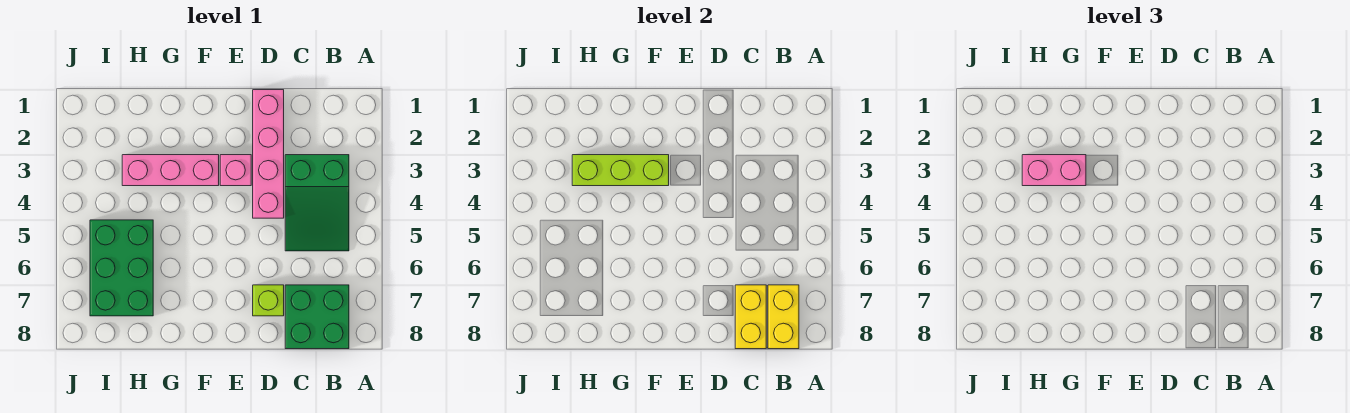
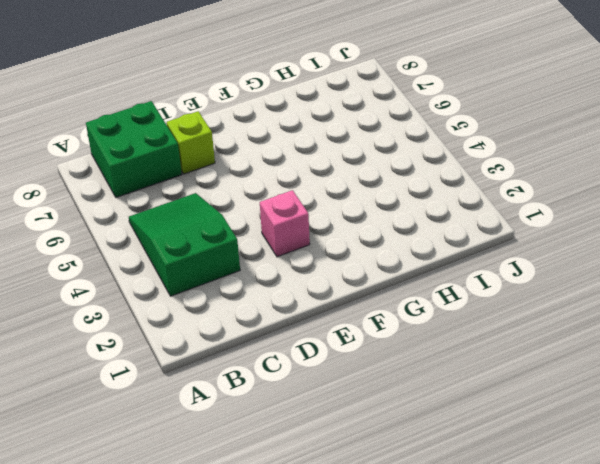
none -> pink 1x4 brick [253,90,284,218]
none -> pink 1x3 brick [122,155,219,186]

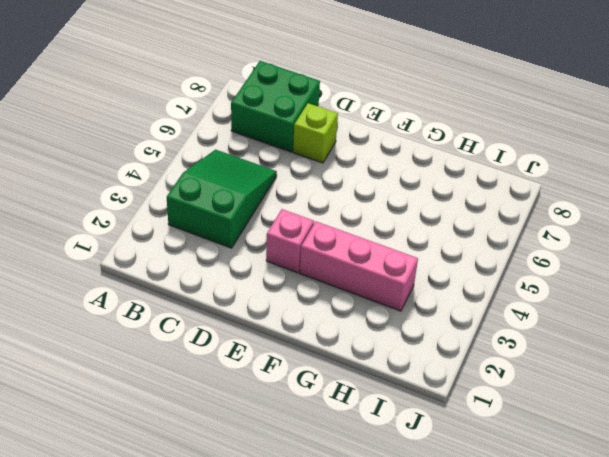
none -> pink 1x4 brick [253,90,284,218]
none -> green 2x3 brick [90,220,153,316]

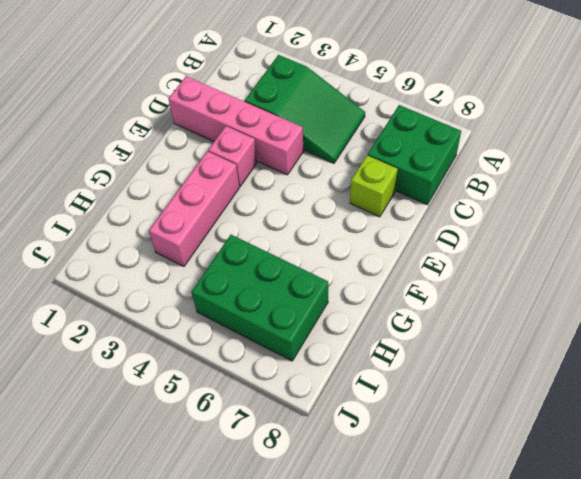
none -> yellow 1x2 brick [768,285,799,349]
none -> yellow 1x2 brick [735,285,766,349]

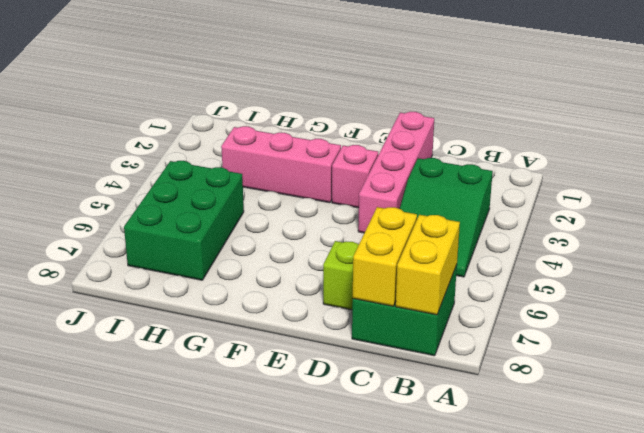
none -> lime 1x3 brick [572,155,669,186]
none -> pink 1x2 brick [1022,155,1086,186]

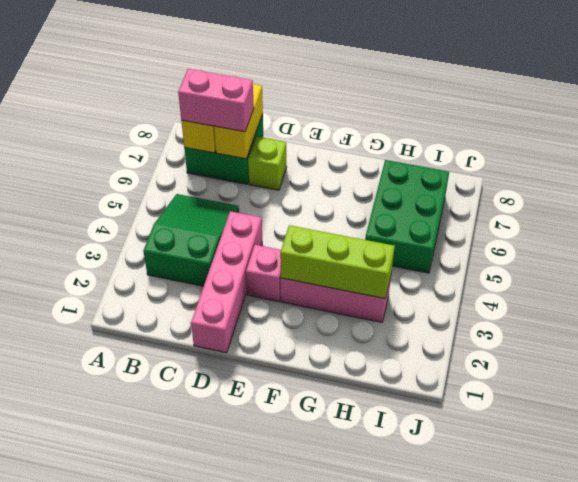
pink 1x2 brick [178,69,254,132] -> pink 1x2 brick moved to [1022,155,1086,186]

